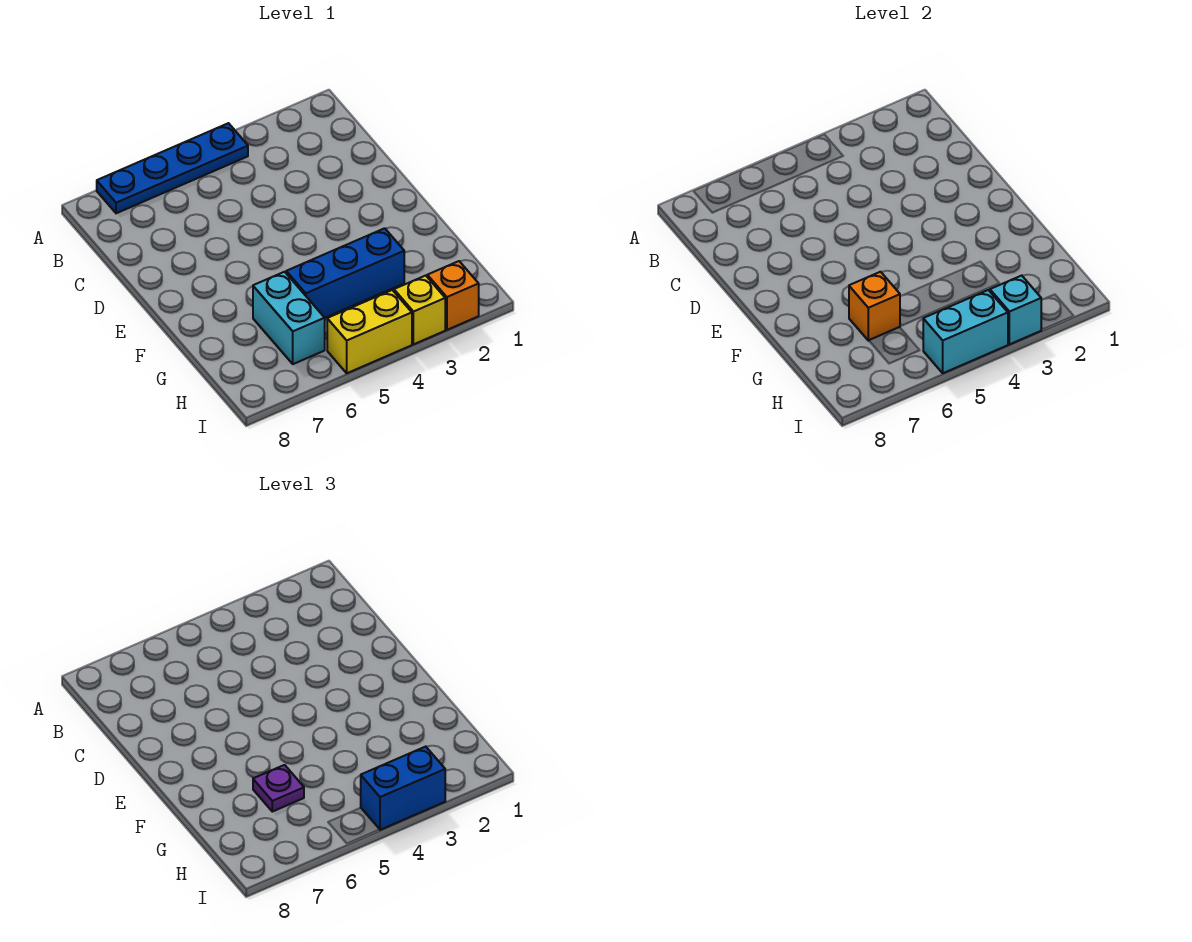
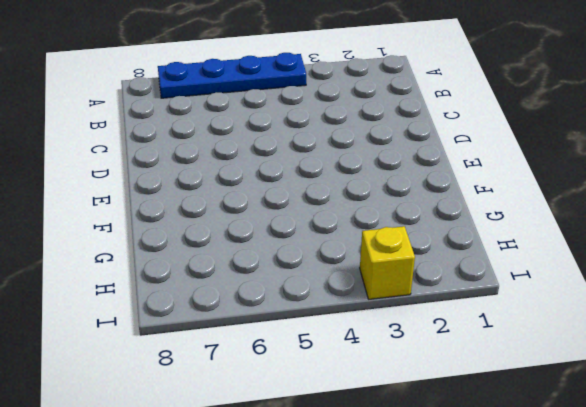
none -> blue 1x3 brick [286,228,404,318]
none -> cyan 1x2 brick [253,272,325,364]

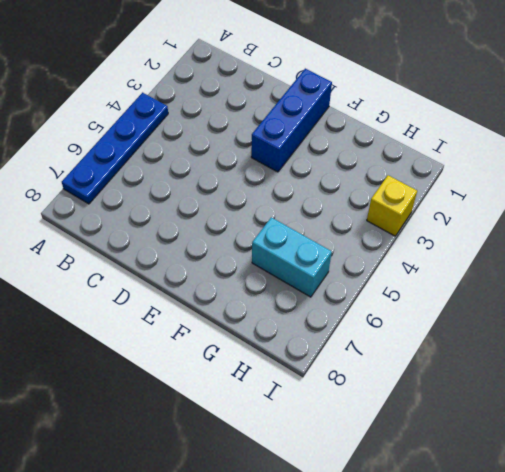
blue 1x3 brick [251,69,332,172] -> blue 1x3 brick moved to [286,228,404,318]
none -> orange 1x1 brick [427,261,479,330]
none -> yellow 1x2 brick [327,290,412,373]

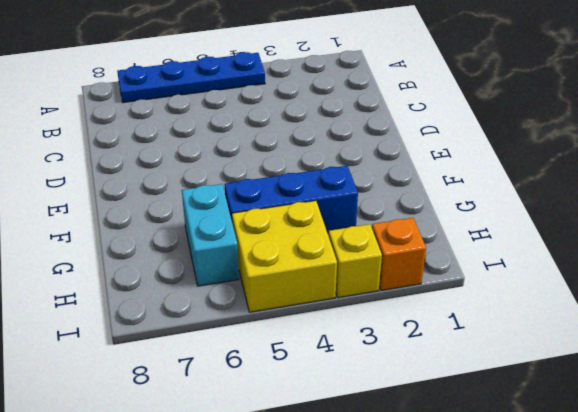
yellow 2x2 brick [232,201,337,312] -> yellow 1x2 brick [327,290,412,373]
none -> orange 1x1 brick [849,272,900,341]
none -> cyan 1x1 brick [990,276,1041,344]

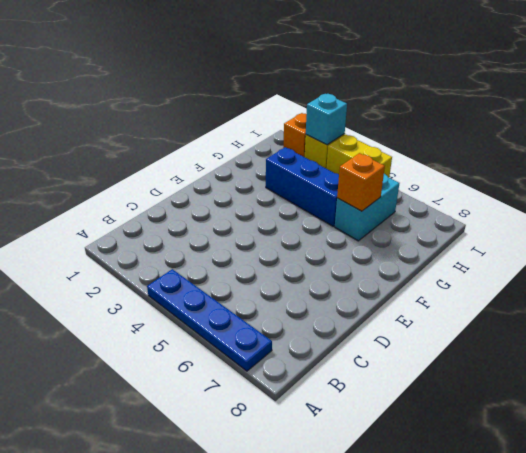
none -> cyan 1x2 brick [923,290,1008,373]
none -> purple 1x1 plate [253,765,304,812]

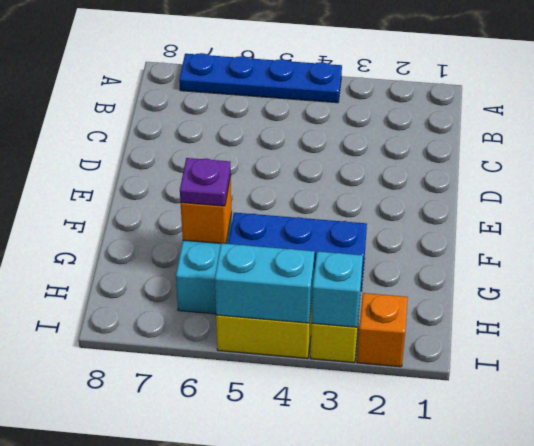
none -> blue 1x2 brick [361,747,445,830]

